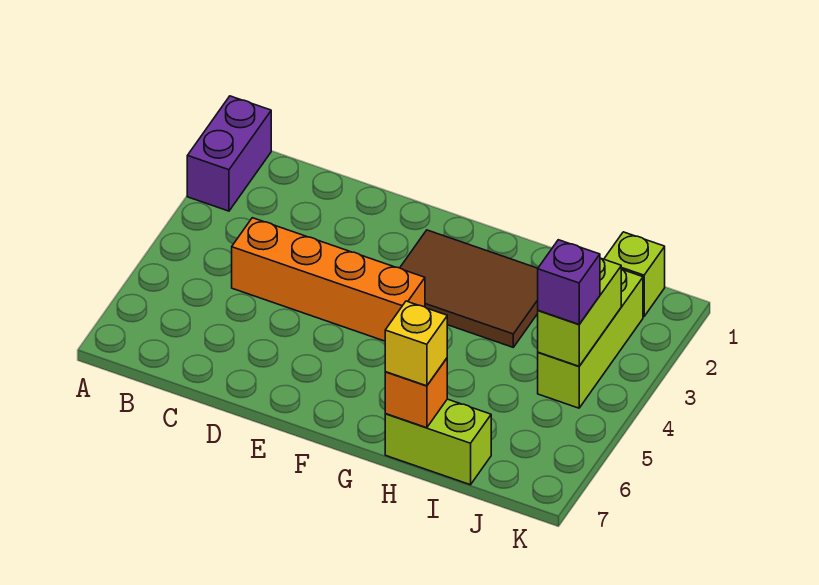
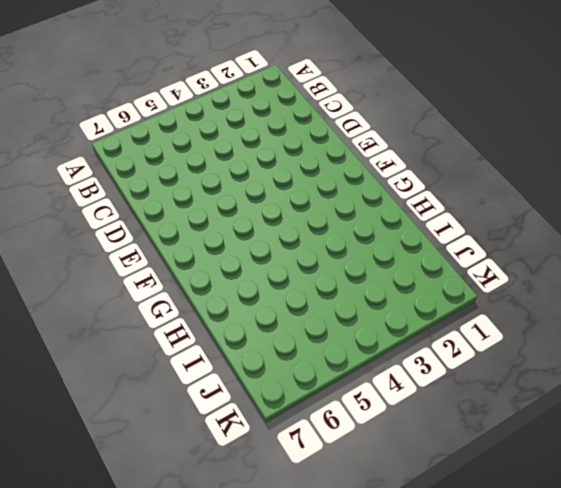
none -> purple 1x2 brick [187,96,271,211]
none -> orange 1x4 brick [232,218,425,341]

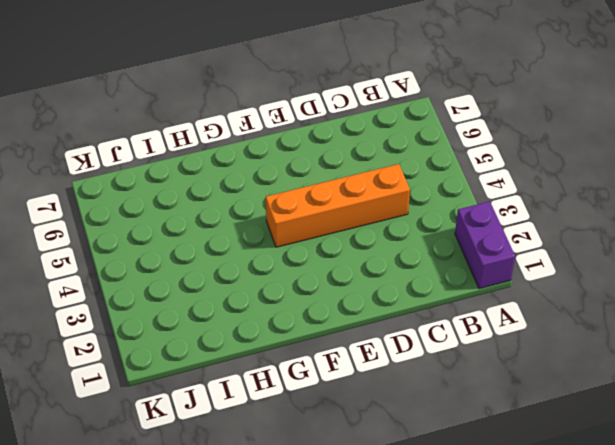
none -> brown 2x3 tile [400,230,538,347]
none -> lime 1x2 brick [385,399,491,485]

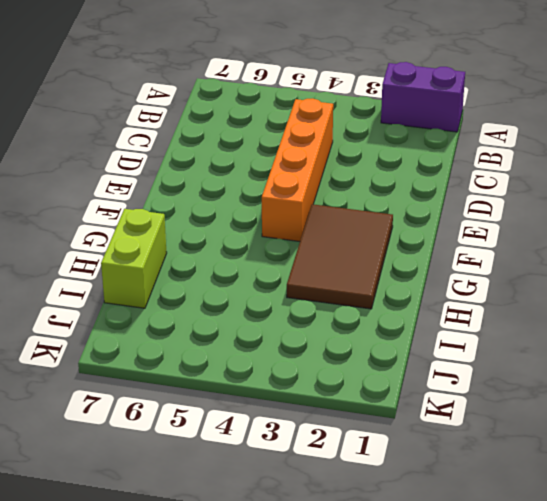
none -> lime 1x1 brick [604,232,665,317]
none -> lime 1x3 brick [538,269,643,408]

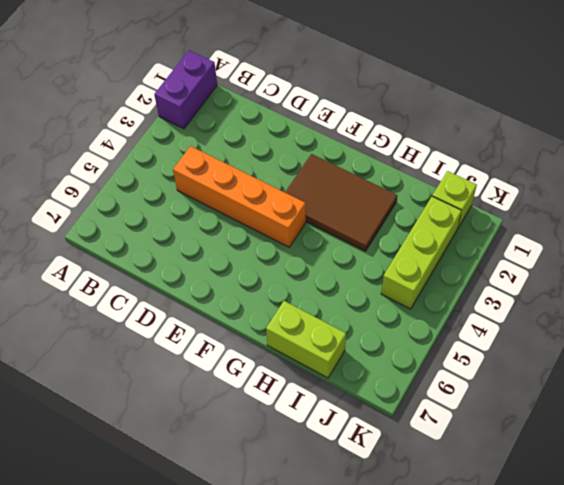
none -> orange 1x1 brick [385,358,447,428]
none -> lime 1x2 brick [538,258,621,366]

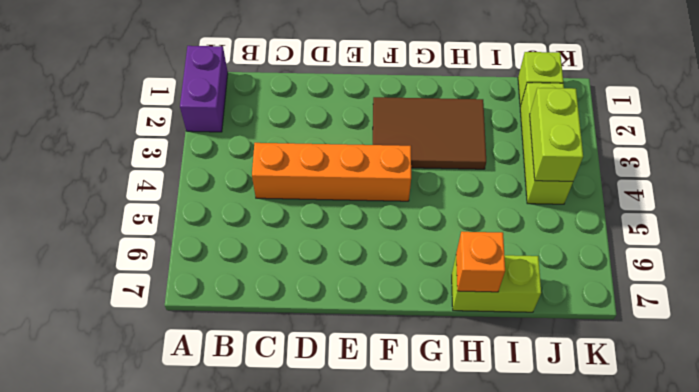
none -> yellow 1x1 brick [385,301,447,386]
none -> purple 1x1 brick [538,240,600,324]

